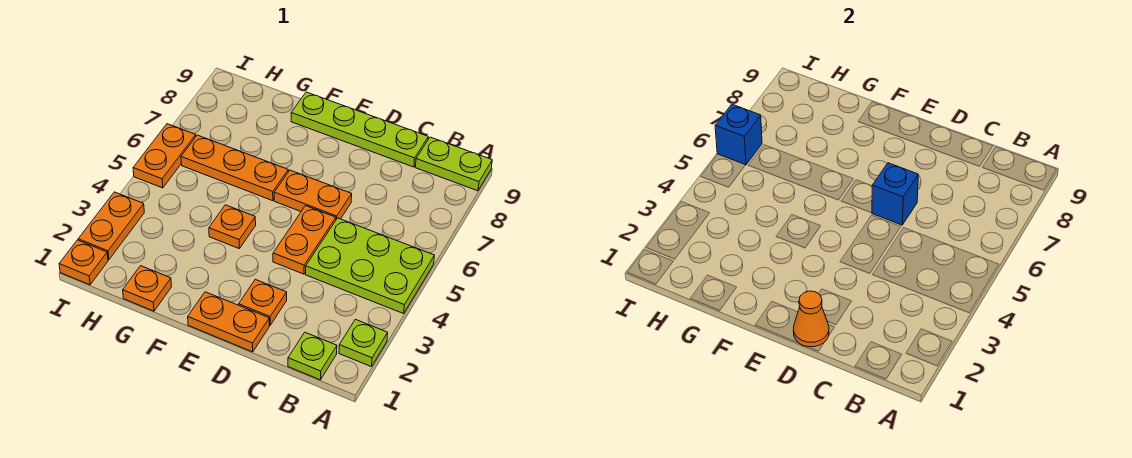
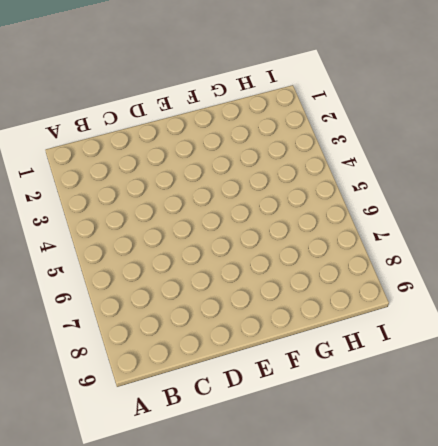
none -> lime 1x1 plate [339,319,388,367]
none -> lime 2x3 plate [306,218,434,314]
none -> lime 1x2 plate [415,137,492,191]

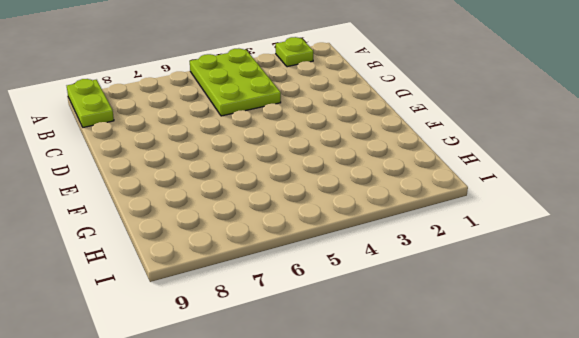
none -> lime 1x1 plate [288,332,337,380]
none -> lime 1x4 plate [291,92,428,167]
none -> orange 1x2 plate [188,292,269,352]

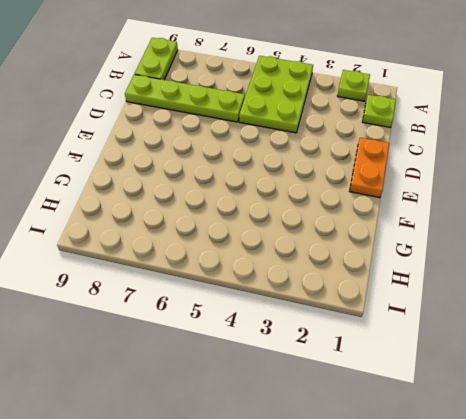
lime 1x4 plate [125,75,245,122] -> lime 1x4 plate turned to [291,92,428,167]
none -> orange 1x1 plate [239,279,287,325]
none -> orange 1x2 plate [273,206,336,274]
none -> orange 1x2 plate [274,170,352,219]

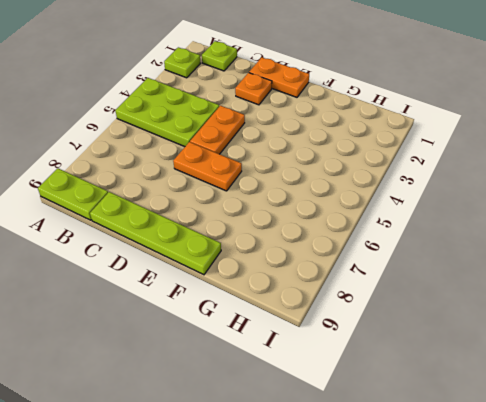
none -> orange 1x1 plate [209,205,256,248]
none -> orange 1x3 plate [181,135,288,201]
none -> orange 1x1 plate [123,266,172,311]

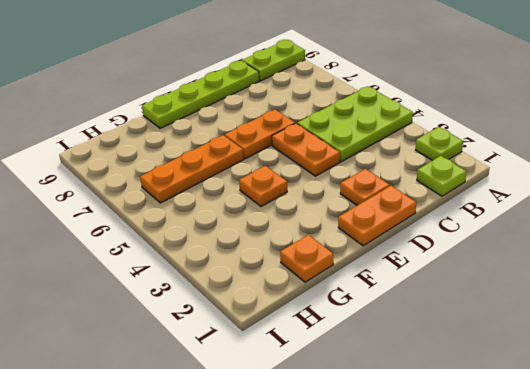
none -> orange 1x1 plate [59,240,108,285]
none -> orange 1x2 plate [78,192,144,260]
none -> orange 1x2 plate [133,124,196,188]

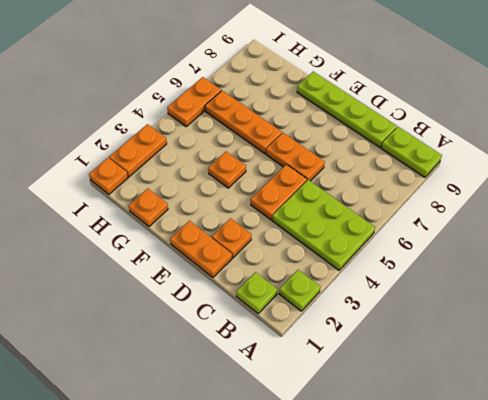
none -> orange 1x1 cone [793,291,829,347]
none -> blue 1x1 brick [872,163,918,225]
none -> blue 1x1 brick [715,104,762,165]

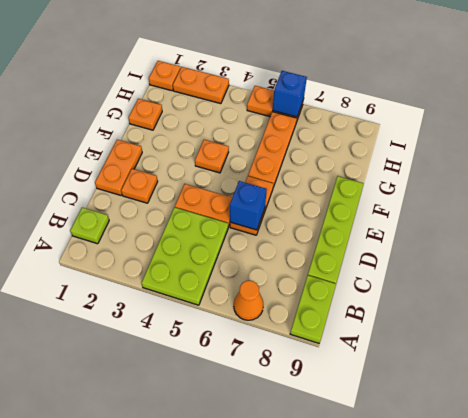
orange 1x1 cone [234,281,263,320] -> orange 1x1 cone moved to [793,291,829,347]
none -> lime 1x1 plate [339,319,388,367]

